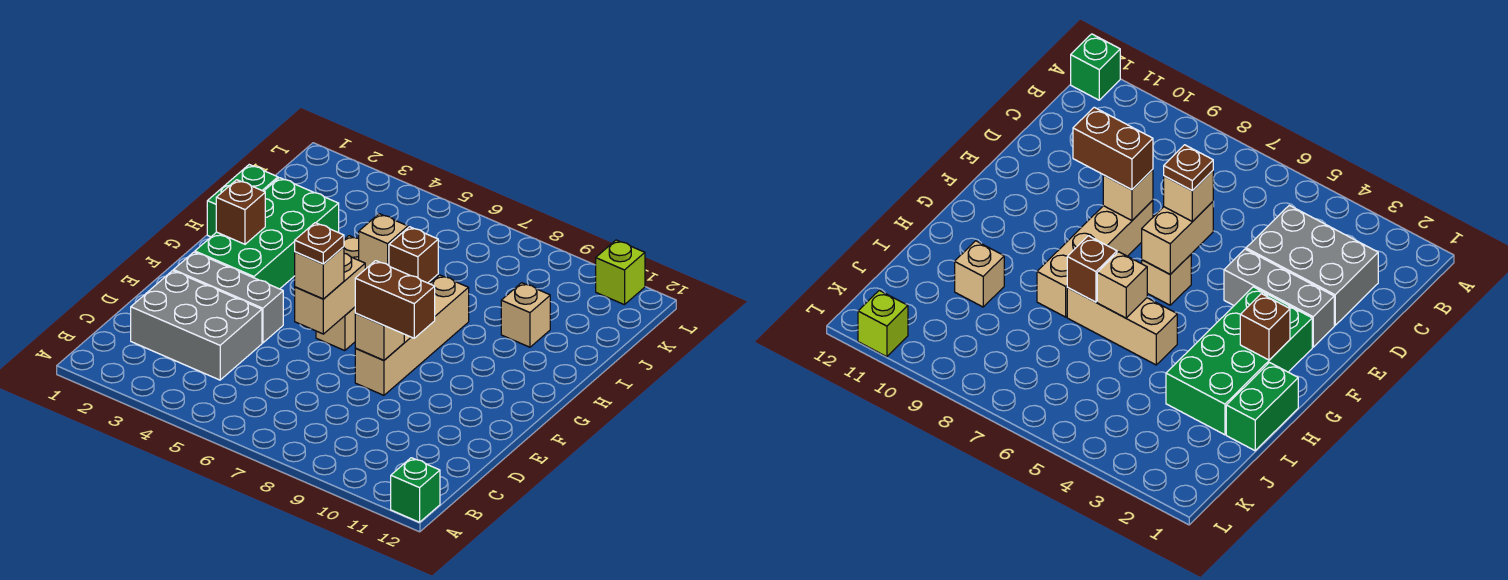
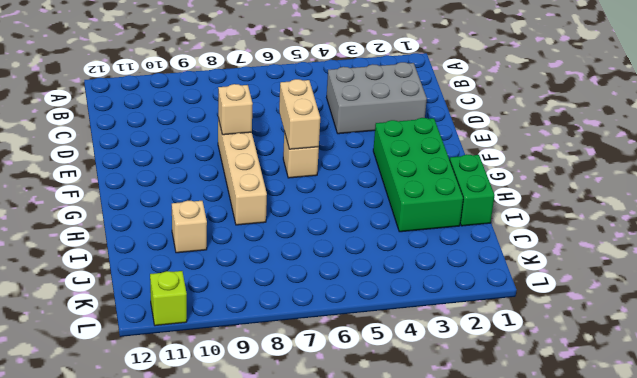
none -> green 1x1 brick [391,458,440,522]
none -> grey 1x3 brick [174,252,283,343]
none -> tan 1x3 brick [1067,288,1177,365]

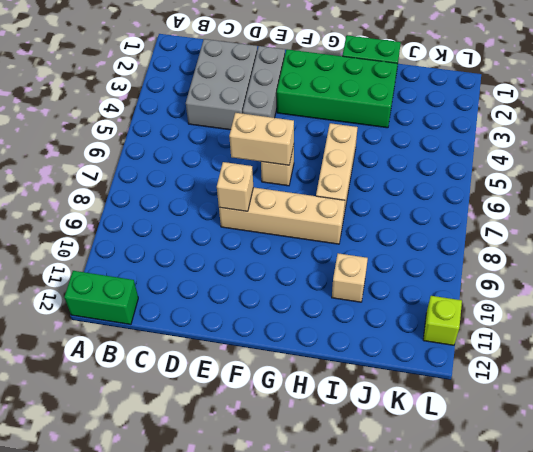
green 1x2 brick [64,271,138,324] -> green 1x1 brick [391,458,440,522]
none -> brown 1x1 brick [216,180,265,244]
none -> tan 1x1 brick [359,214,408,269]
none -> brown 1x1 brick [389,227,438,283]

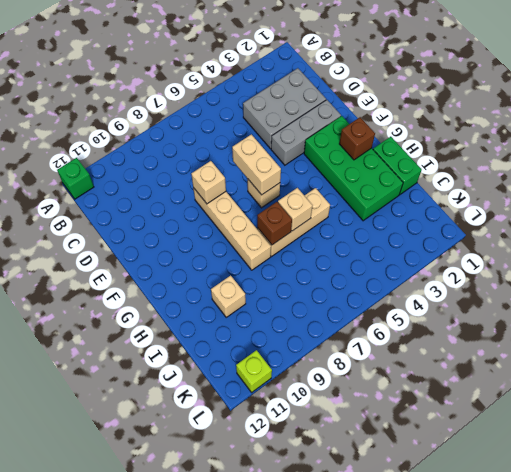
none -> tan 1x1 brick [295,247,344,299]
none -> brown 1x2 brick [355,261,435,338]
none -> brown 1x1 plate [295,223,344,264]

